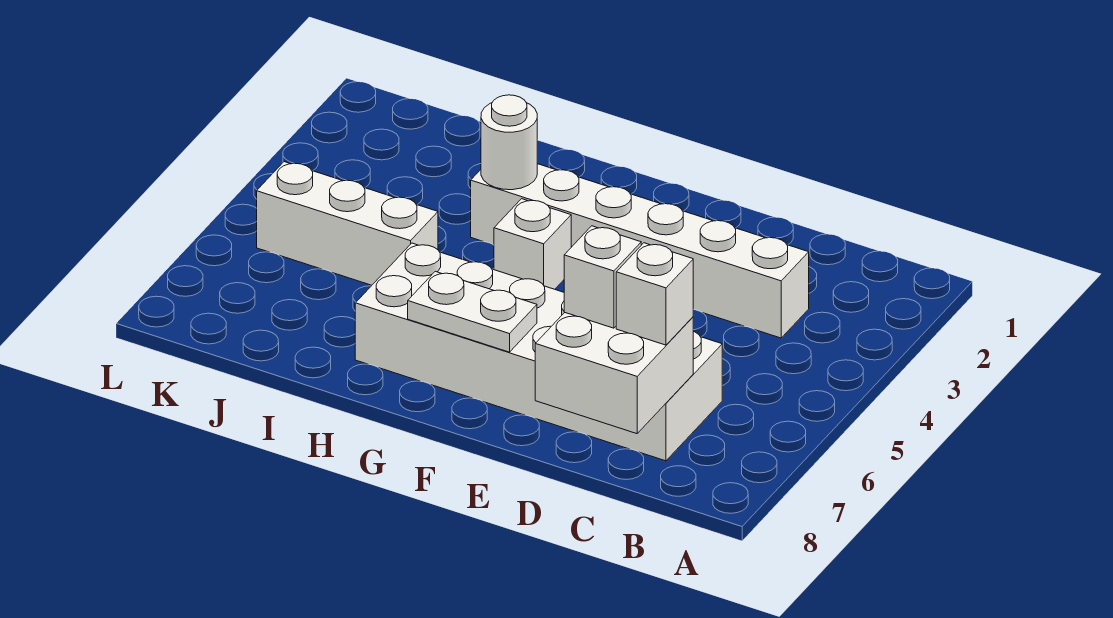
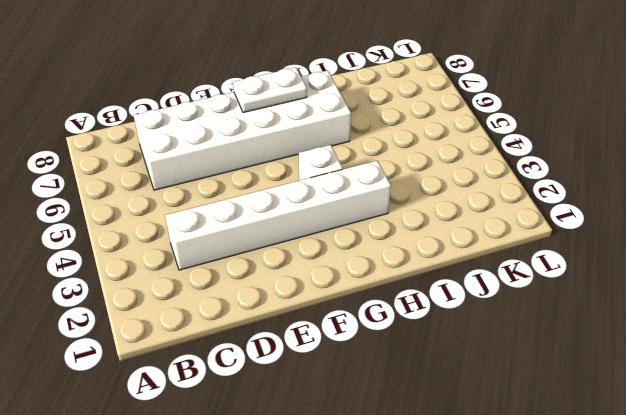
none -> white 1x3 brick [257,162,438,285]
none -> white 2x2 brick [535,313,693,434]

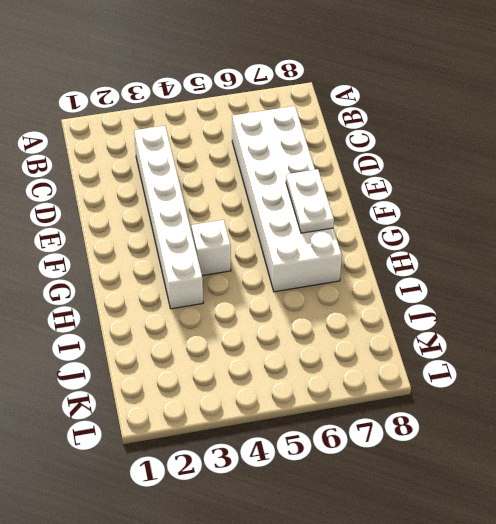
none -> white 1x3 brick [257,162,438,285]
none -> white 2x2 brick [535,313,693,434]

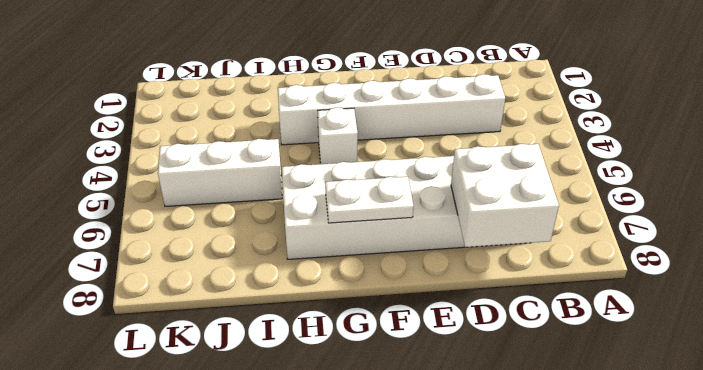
none -> white 1x1 round brick [481,95,537,190]
none -> white 1x1 brick [616,243,693,345]

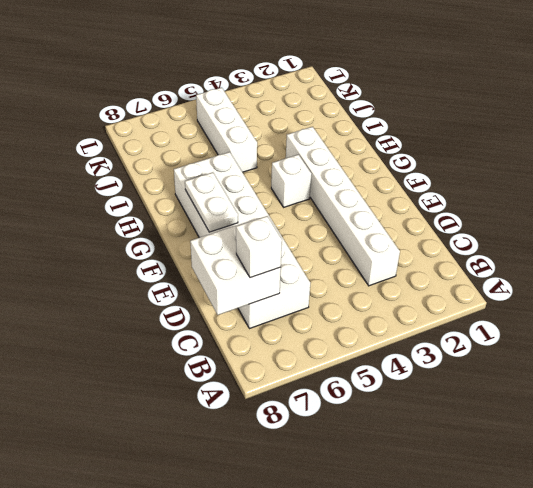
none -> white 1x1 round brick [481,95,537,190]
none -> white 1x1 brick [564,226,641,328]

